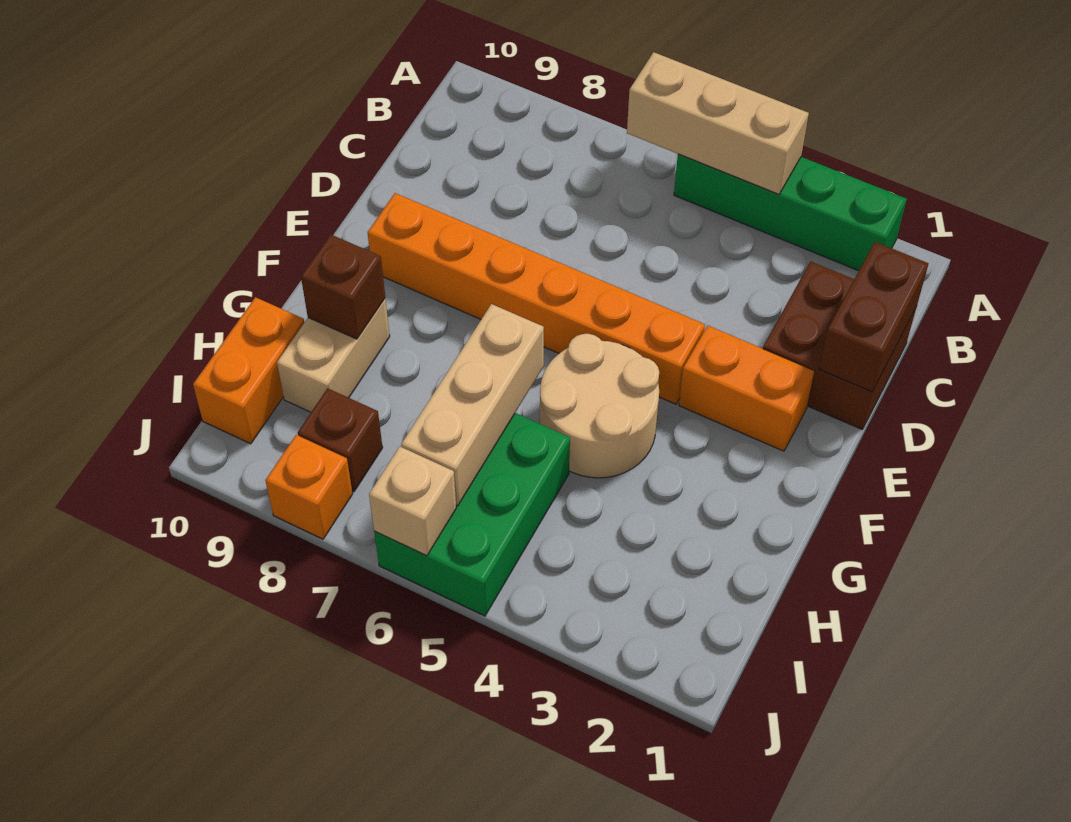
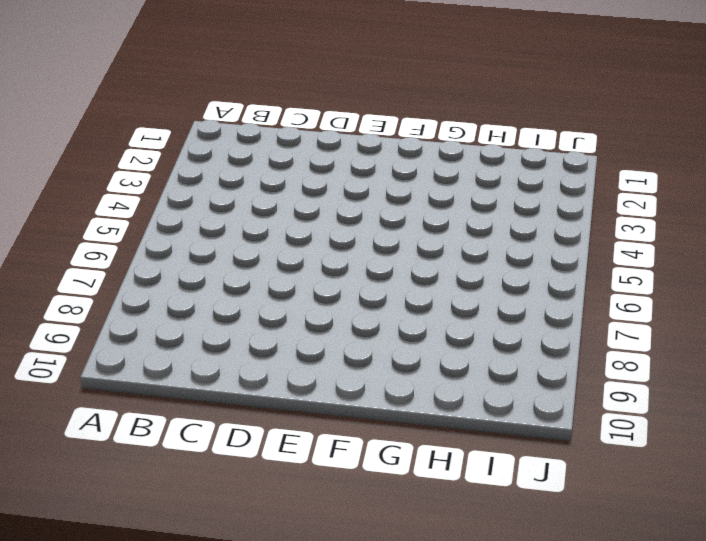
none -> green 1x4 brick [674,154,907,271]
none -> brown 2x2 brick [763,261,917,429]
none -> orange 1x2 brick [679,326,815,451]

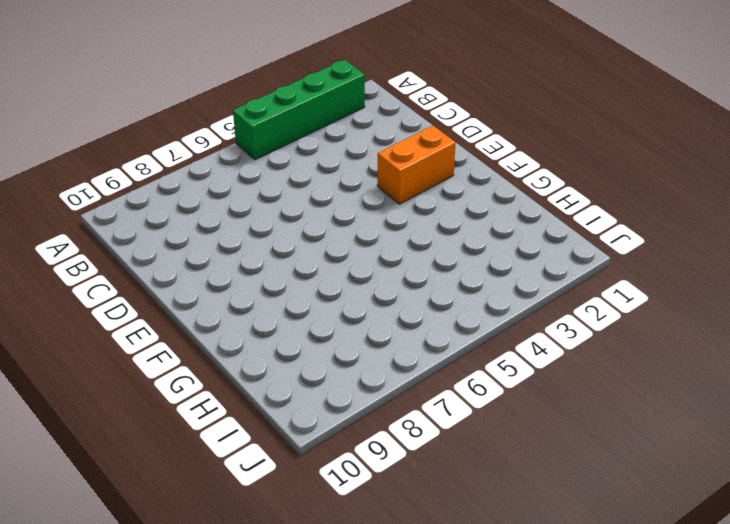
none -> brown 2x2 brick [763,261,917,429]
none -> orange 1x6 brick [368,193,705,404]
none -> tan 2x2 round brick [540,334,659,478]

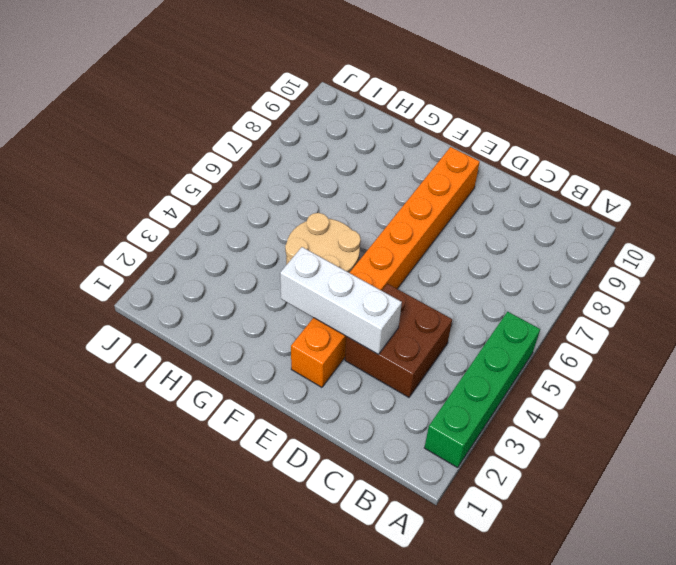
brown 2x2 brick [345,284,452,397] -> brown 2x2 brick moved to [763,261,917,429]
white 1x3 brick [280,247,402,354] -> none
none -> tan 1x2 brick [277,299,390,412]
none -> green 2x3 brick [374,413,570,616]
none -> orange 1x2 brick [193,297,305,444]

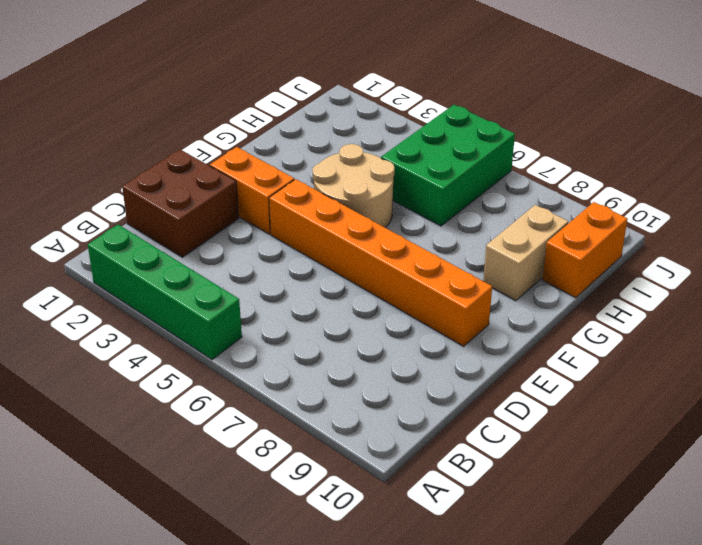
none -> brown 1x1 brick [298,388,383,492]
none -> orange 1x1 brick [265,435,352,539]
none -> tan 1x3 brick [627,52,809,194]

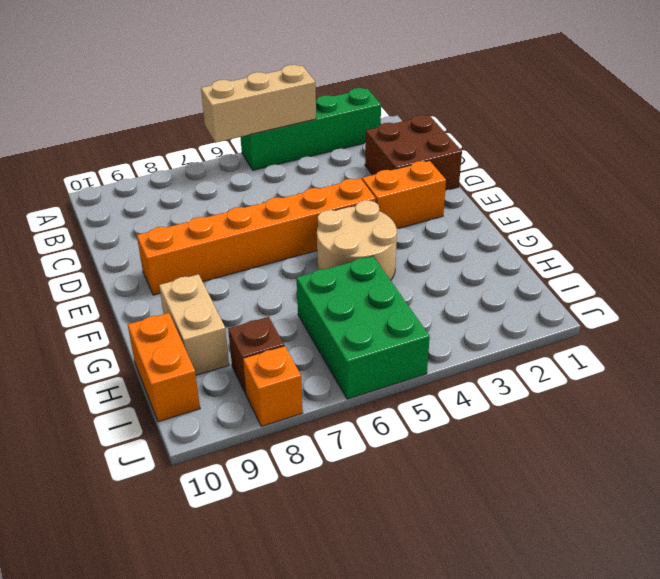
none -> brown 1x2 brick [819,242,929,392]
none -> tan 1x3 brick [401,304,544,506]
none -> brown 1x1 brick [301,235,385,339]

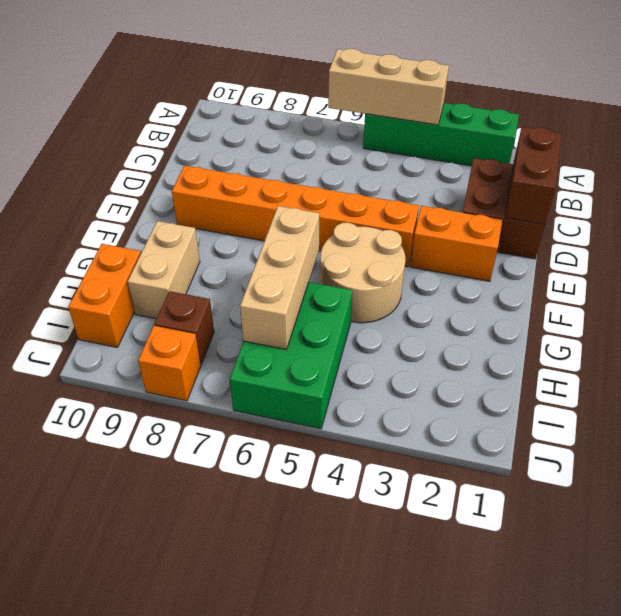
none -> brown 1x1 brick [301,235,385,339]
none -> tan 1x1 brick [369,447,456,556]

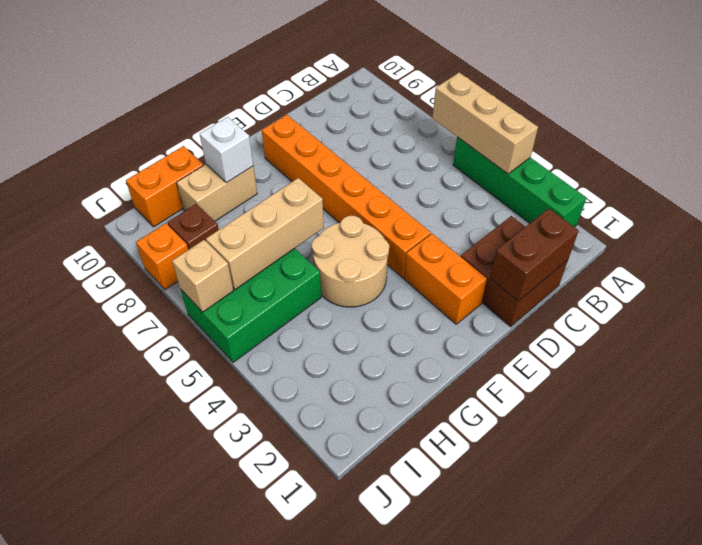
white 1x1 brick [200,117,253,183] -> brown 1x1 brick [301,235,385,339]

